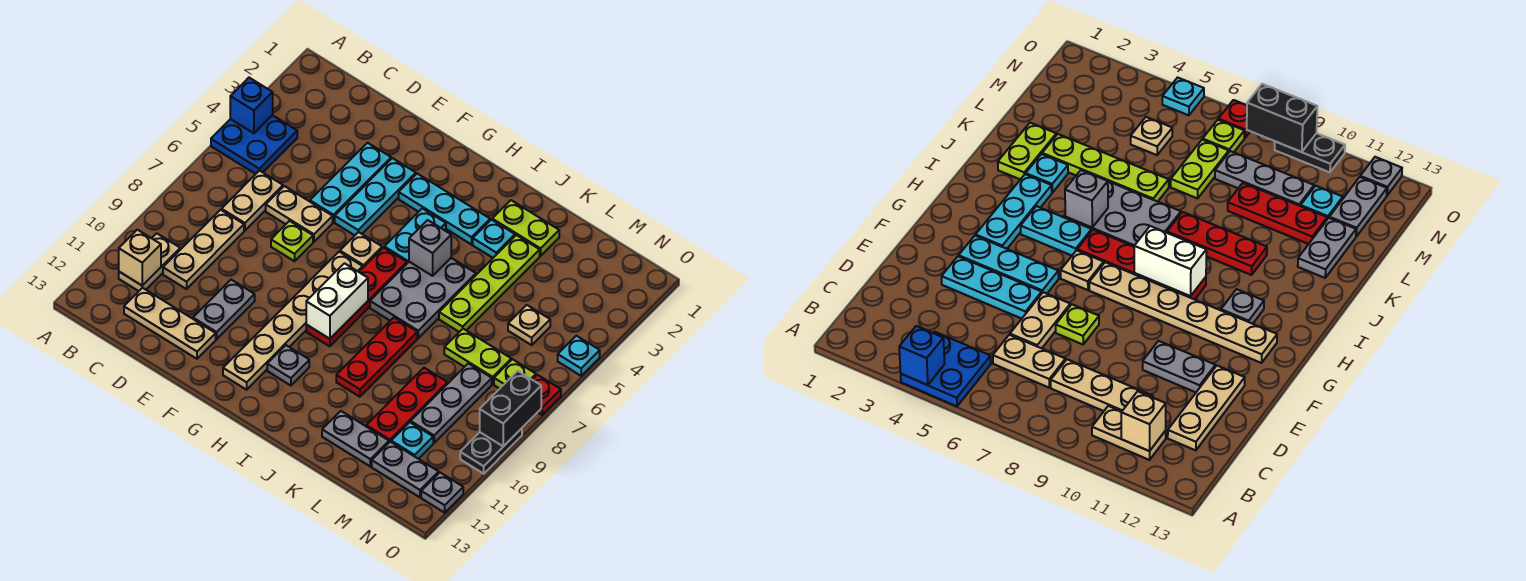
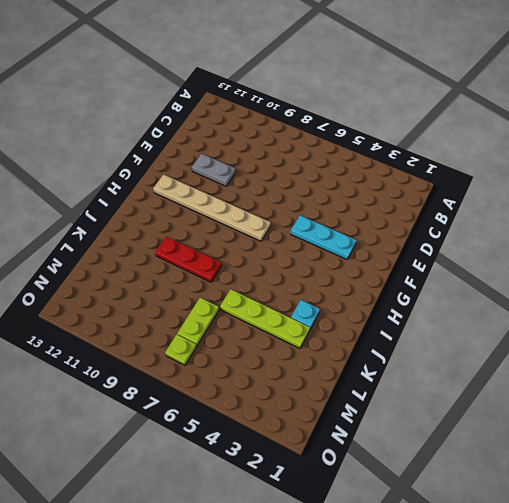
none -> blue 2x2 plate [211,115,297,174]
none -> tan 1x2 plate [119,233,180,291]
none -> tan 1x2 plate [221,170,283,230]
none -> tan 1x3 plate [163,210,244,289]

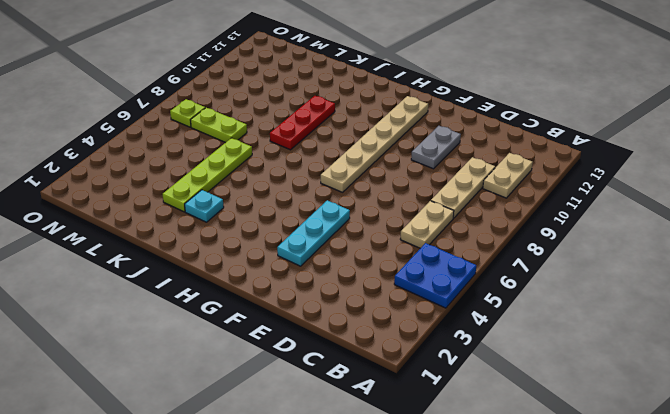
none -> tan 1x3 plate [124,288,216,359]
none -> tan 1x2 plate [266,186,333,242]
none -> cyan 1x3 plate [310,143,391,222]
none -> lime 1x1 plate [271,221,313,261]

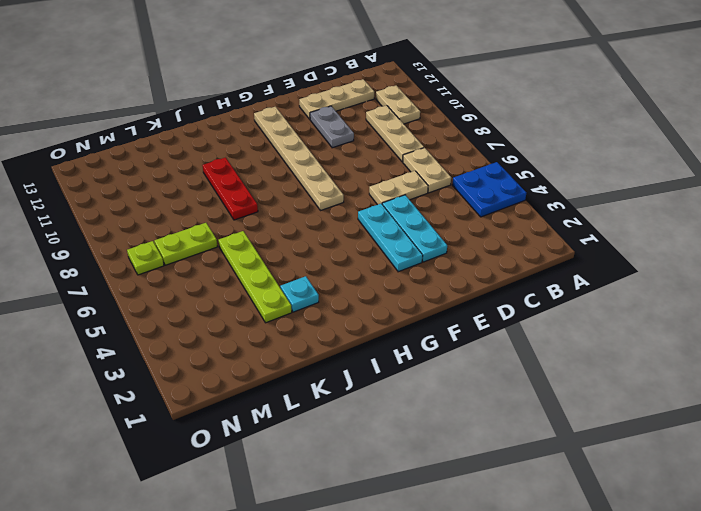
none -> lime 1x1 plate [271,221,313,261]
none -> cyan 1x3 plate [399,174,490,245]
none -> tan 1x1 plate [340,232,382,267]
none -> cyan 1x2 plate [384,208,446,263]

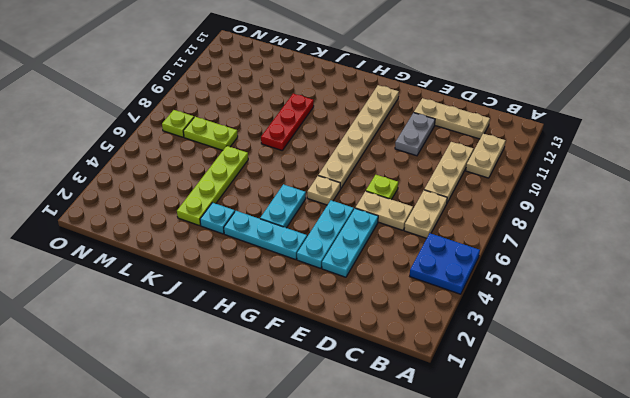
none -> red 1x4 plate [306,248,407,346]
none -> grey 1x1 plate [267,345,309,386]
none -> grey 2x3 plate [370,258,476,338]
none -> lime 1x2 plate [492,200,559,256]

